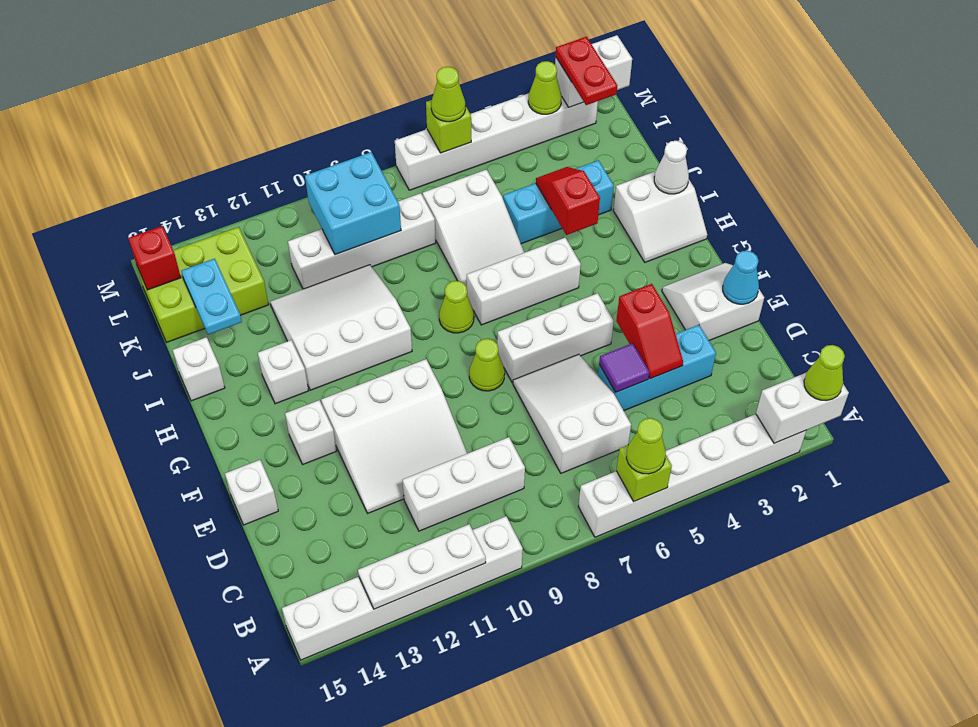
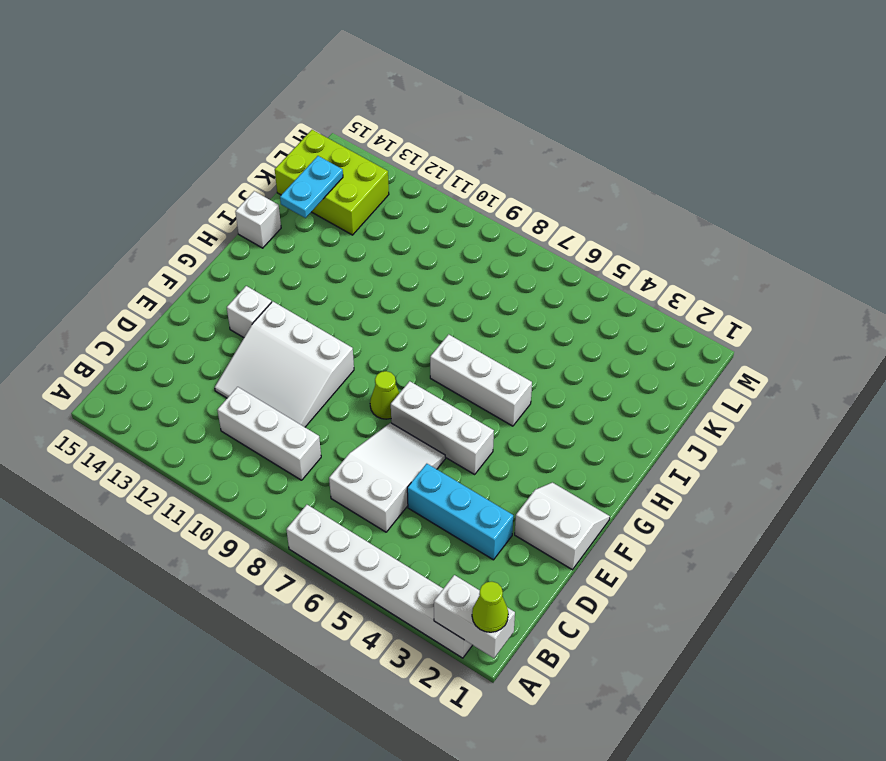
none -> white 1x6 brick [282,516,523,660]
none -> white 1x1 brick [225,460,278,525]
none -> white 2x2 slope [613,171,707,262]
none -> lime 1x1 cone [439,281,474,333]

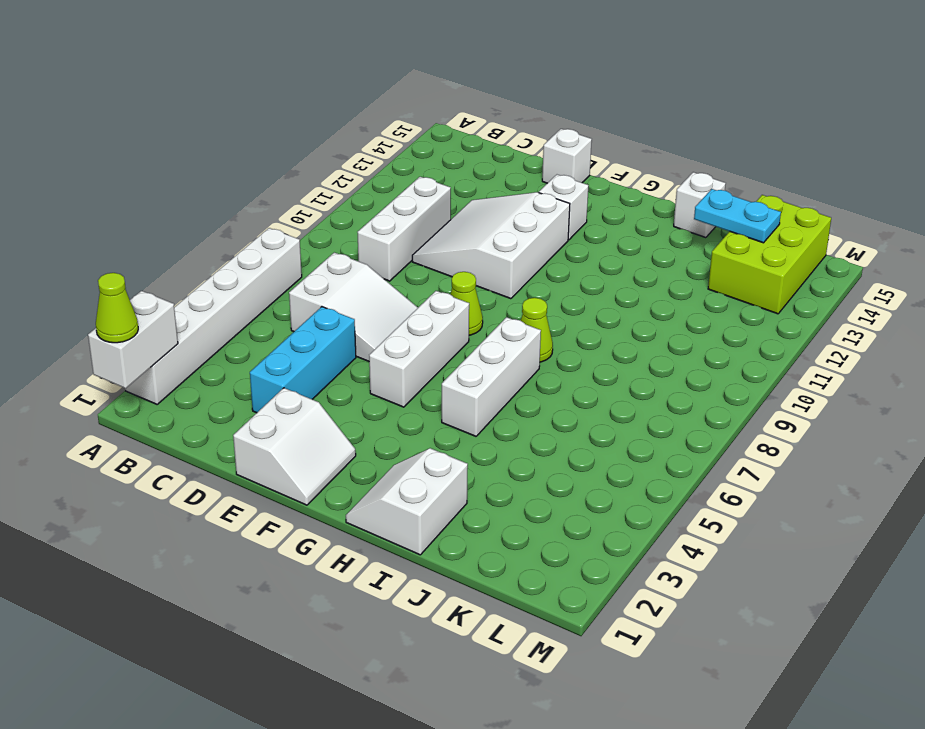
none -> white 1x6 brick [282,516,523,660]
none -> white 3x3 slope [270,265,412,390]
none -> white 1x1 brick [258,340,308,404]
none -> white 2x3 slope [423,170,524,287]

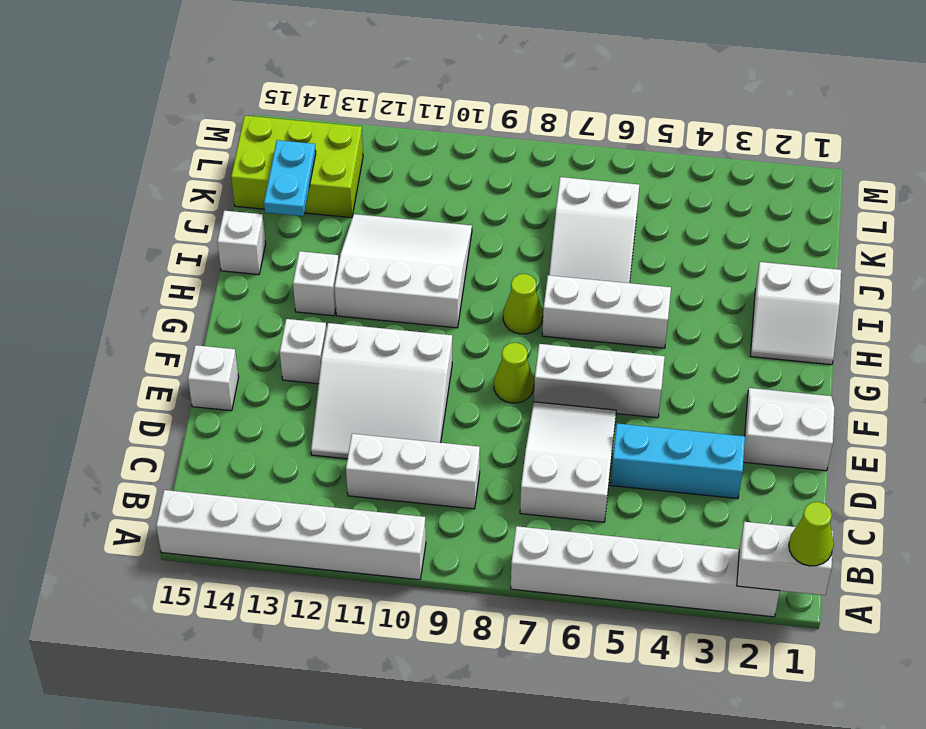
none -> cyan 1x3 brick [503,160,614,244]
none -> white 1x4 brick [288,193,436,289]
none -> white 1x6 brick [395,93,598,190]
none -> lime 1x1 brick [616,445,672,501]

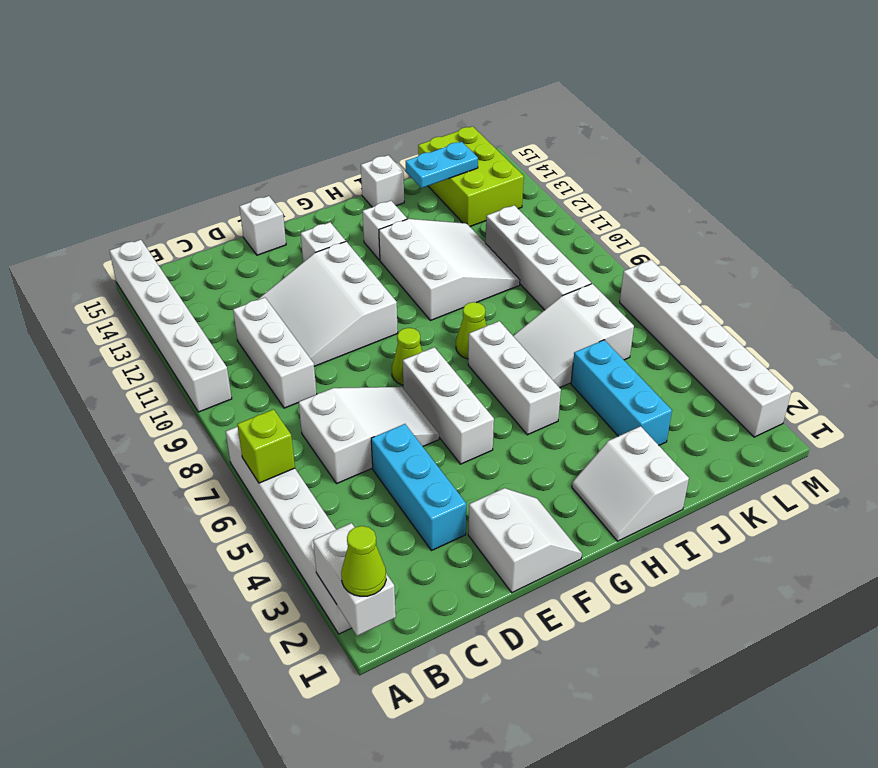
none -> white 1x3 plate [358,524,486,609]
none -> red 1x2 slope [616,284,683,379]
none -> purple 1x1 tile [599,343,649,392]
none -> cyan 1x1 cone [723,251,759,304]

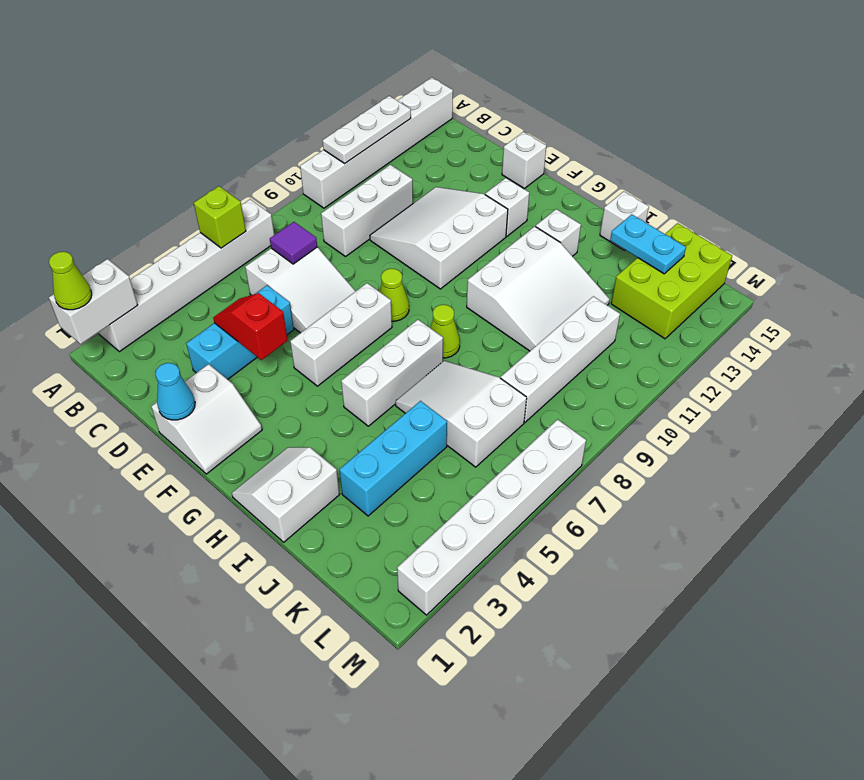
purple 1x1 tile [270,222,317,264] -> purple 1x1 tile moved to [599,343,649,392]
none -> white 1x1 cone [654,141,689,194]
none -> red 1x2 slope [536,167,600,235]
none -> cyan 2x2 brick [305,152,401,255]
none -> red 1x1 brick [128,226,181,290]

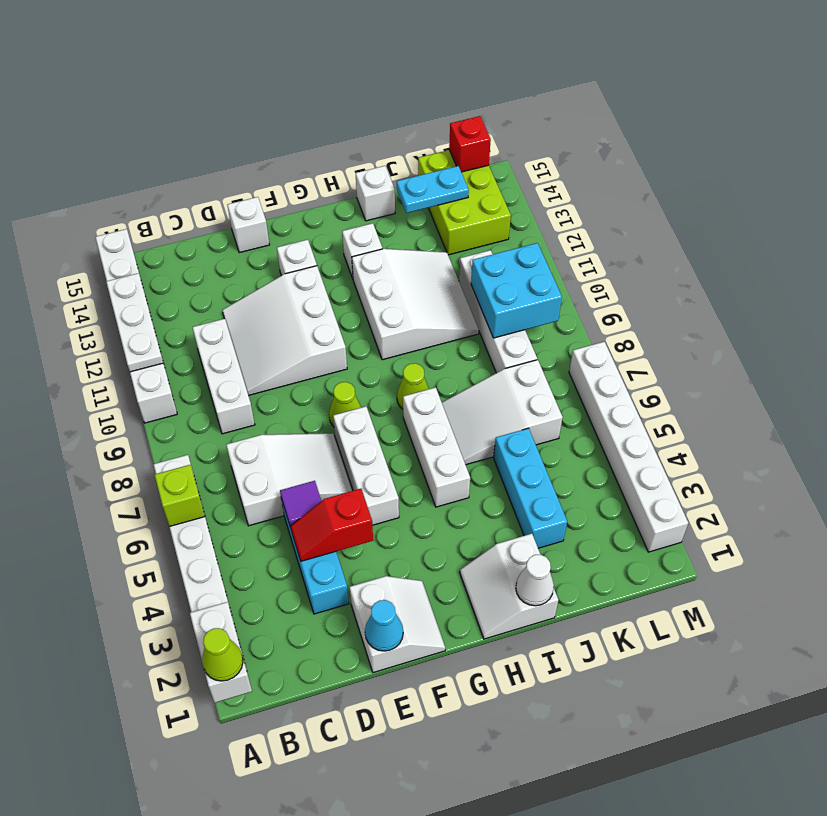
none -> red 1x2 slope [536,167,600,235]
none -> white 1x2 brick [555,35,632,107]
none -> lime 1x1 cone [528,61,562,114]
none -> lime 1x1 brick [426,100,471,153]

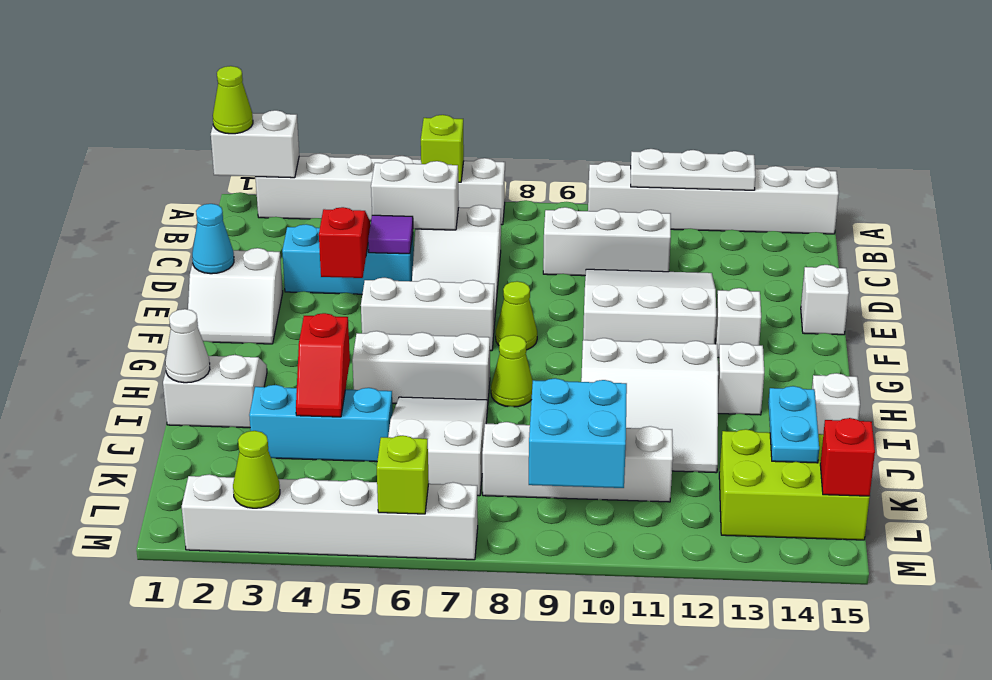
white 1x2 brick [371,160,459,230] -> white 1x2 brick moved to [555,35,632,107]
none -> lime 1x1 cone [626,418,666,474]
none -> red 1x2 plate [556,37,618,105]
none -> lime 1x1 cone [431,67,466,122]

